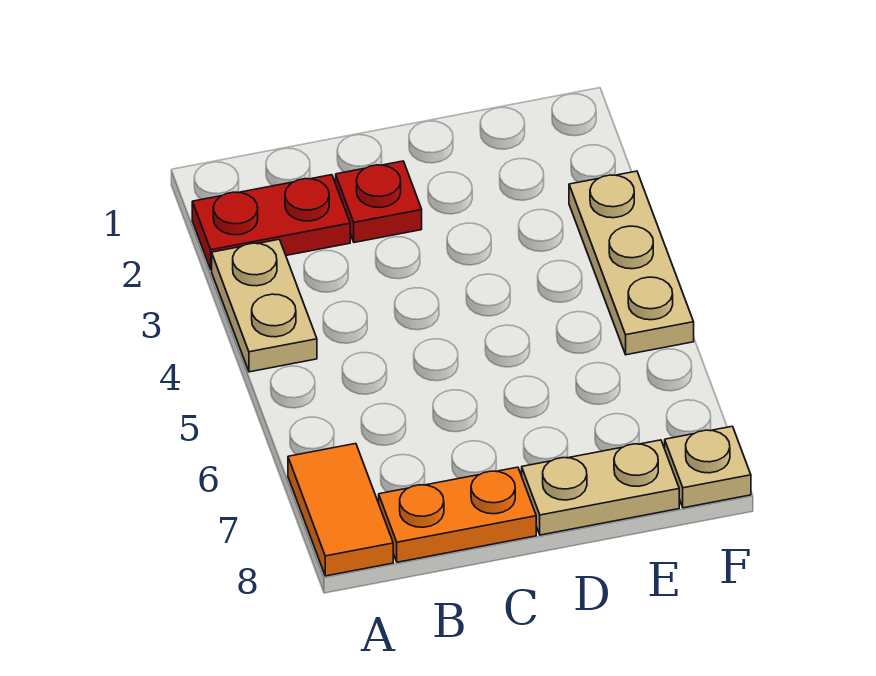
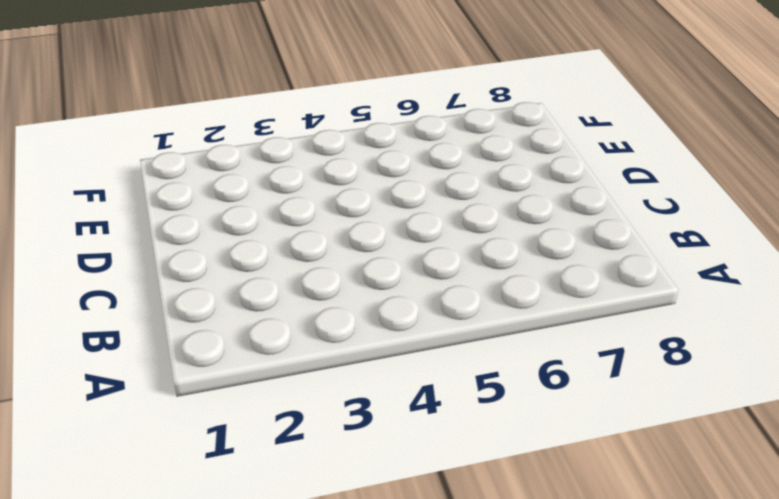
none -> red 1x2 plate [192,175,350,270]
none -> tan 1x2 plate [212,239,317,372]

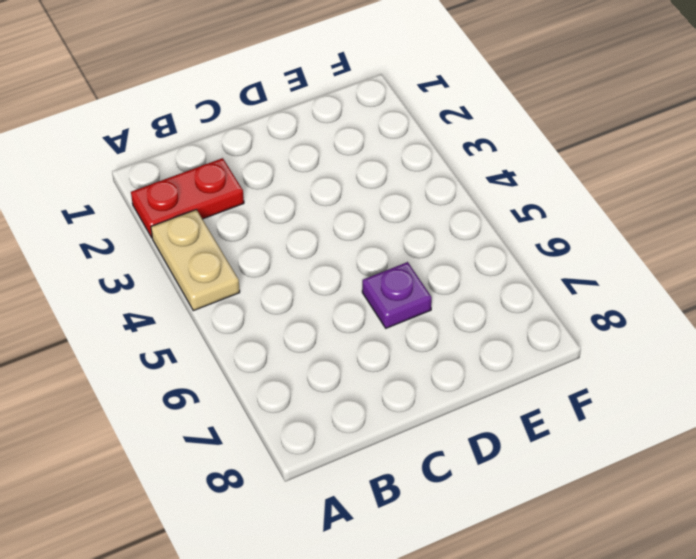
purple 1x1 plate [362,262,432,328] -> none
none -> orange 1x2 tile [288,444,393,576]
none -> orange 1x2 plate [379,467,536,562]

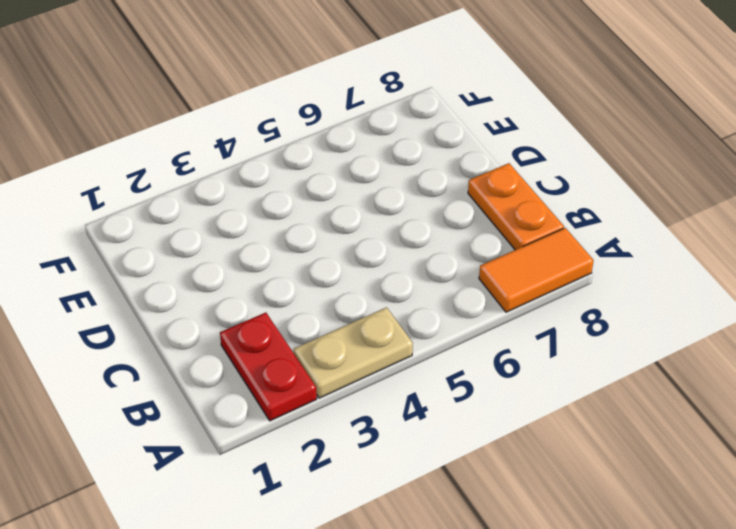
none -> red 1x1 plate [336,161,422,243]
none -> tan 1x2 plate [522,440,679,535]

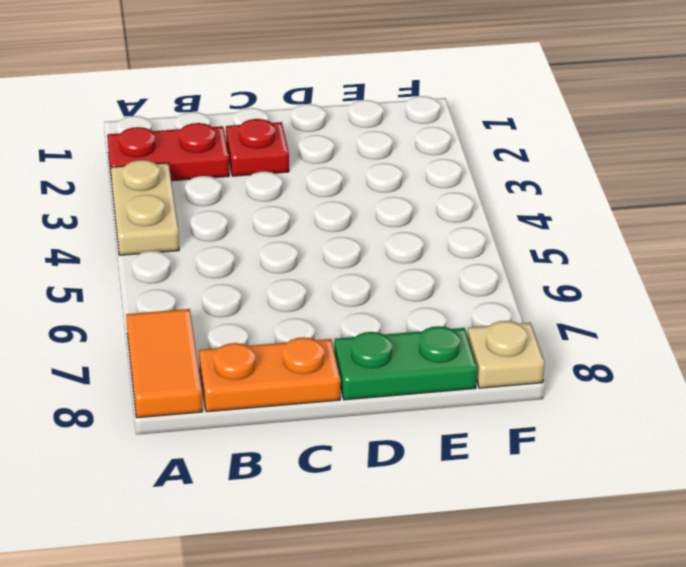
green 1x2 plate [334,326,477,400] -> tan 1x2 plate [522,440,679,535]
none -> tan 1x3 plate [569,171,694,355]

